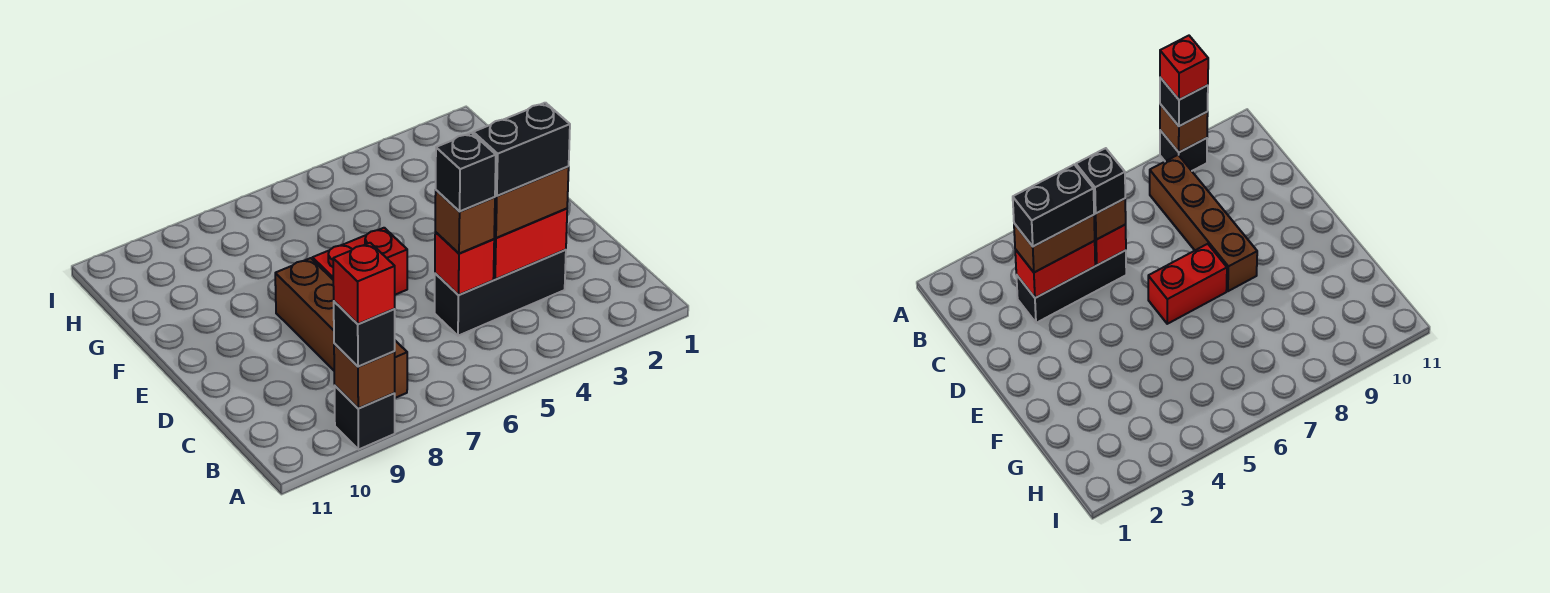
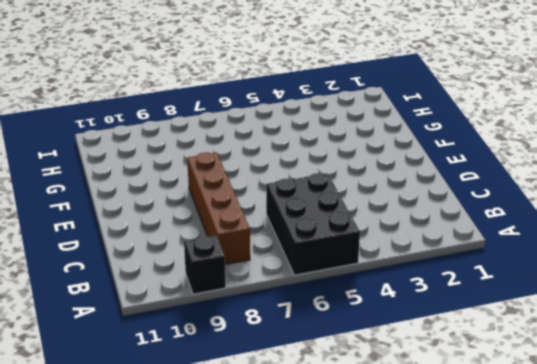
black 2x3 brick [266,173,360,275] -> black 1x3 brick [434,250,566,336]
none -> red 1x2 brick [312,228,407,295]
none -> brown 1x1 brick [334,343,395,408]
none -> red 1x2 brick [494,208,567,279]

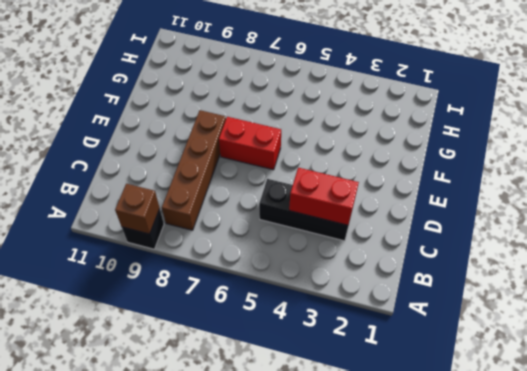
none -> red 1x1 brick [435,232,494,295]
none -> black 1x1 brick [334,301,395,367]
none -> brown 1x2 brick [494,167,569,238]

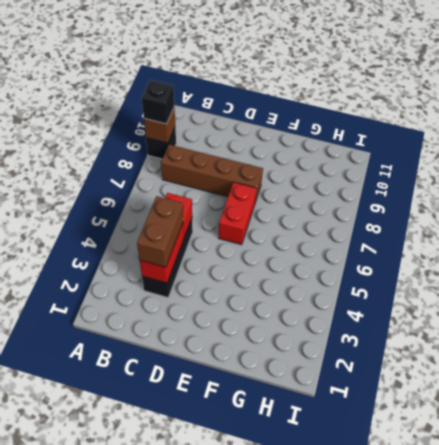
none -> brown 1x1 brick [435,190,495,253]
none -> red 1x1 brick [333,243,395,324]
none -> black 1x2 brick [473,103,570,196]

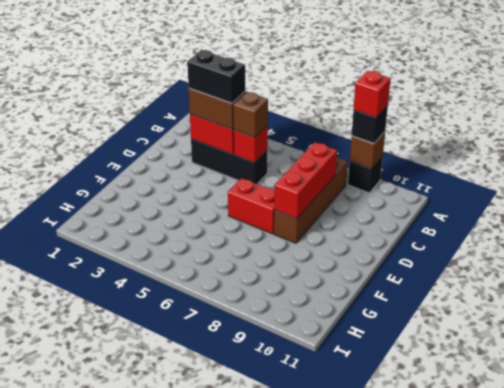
red 1x3 brick [274,142,337,219] -> none
none -> black 1x1 brick [436,133,496,211]

